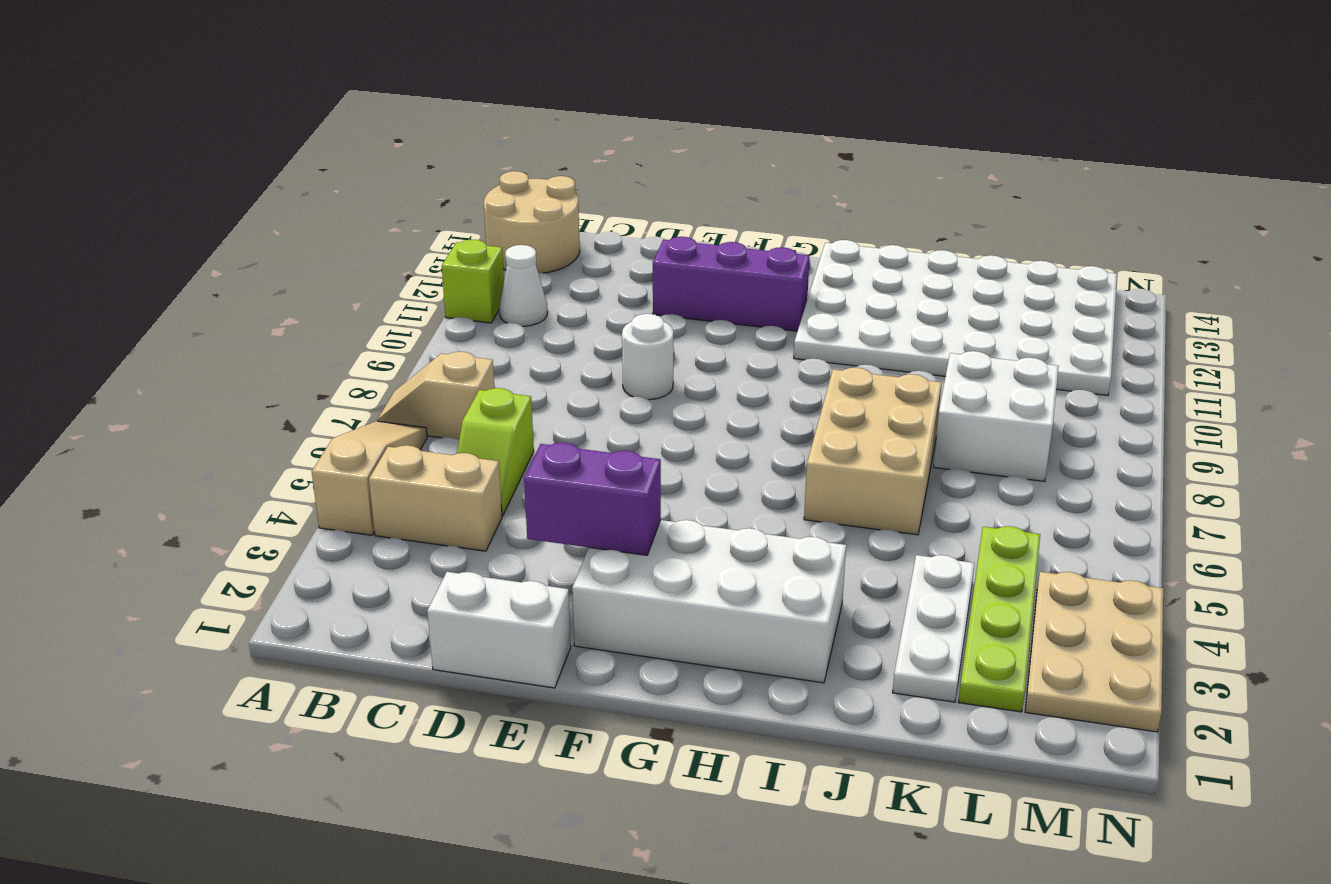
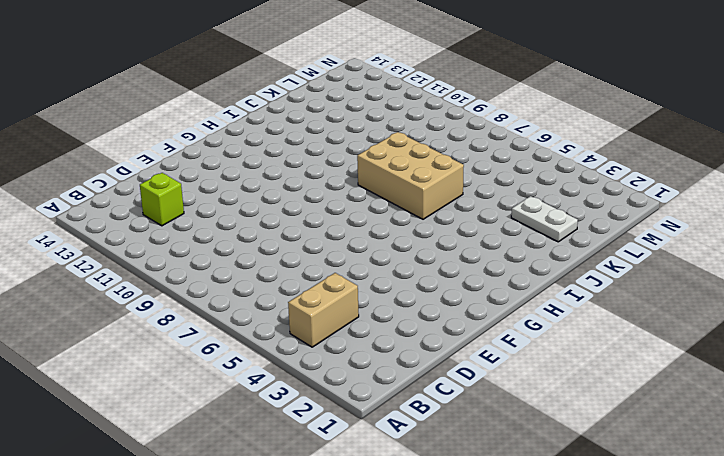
lime 1x1 brick [140,173,184,226] -> lime 1x1 brick moved to [442,240,504,323]
white 1x2 plate [511,196,578,242] -> white 1x3 plate [893,555,974,702]
none -> tan 1x3 slope [312,421,427,535]
none -> tan 1x2 slope [377,352,495,440]
none -> tan 2x2 round brick [484,171,580,273]

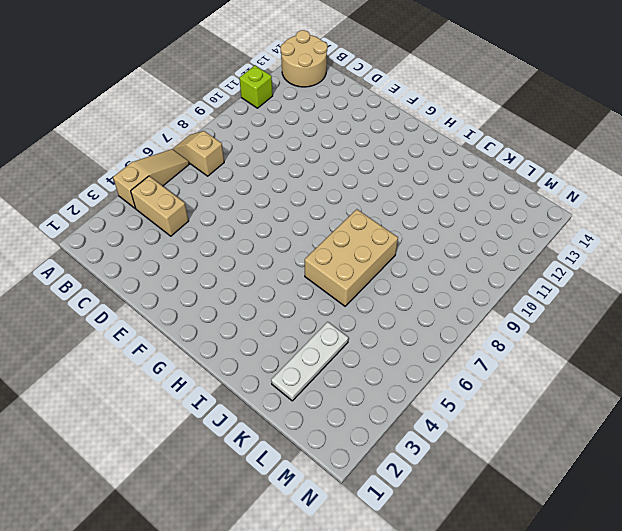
none -> white 1x1 cone [499,245,548,326]
none -> lime 1x2 slope [457,388,534,516]
none -> white 1x2 brick [427,572,571,688]

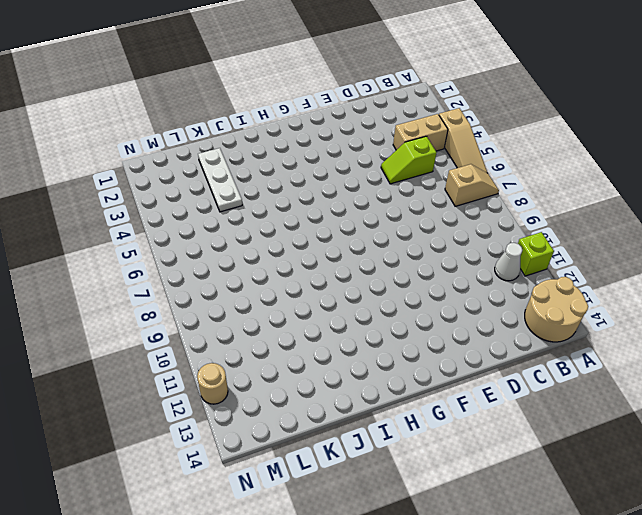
lime 1x2 slope [381,136,437,184] -> lime 1x2 slope turned to [457,388,534,516]
tan 1x1 round brick [197,363,228,404] -> none
none -> white 1x2 brick [427,572,571,688]
none -> white 1x1 round brick [622,314,673,400]
none -> purple 1x3 brick [653,237,809,331]

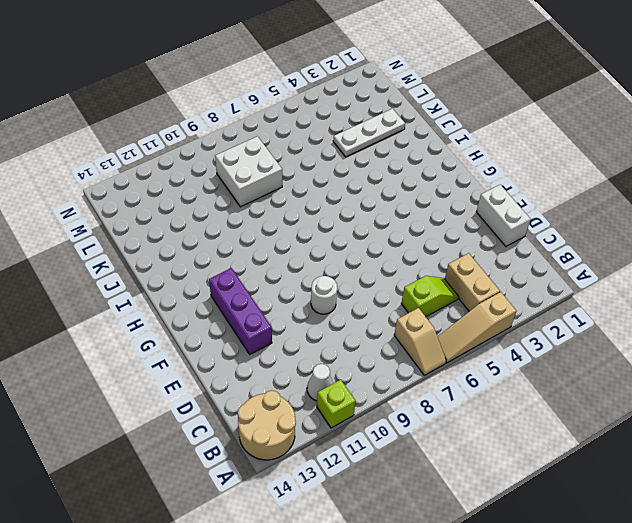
none -> white 2x4 brick [572,520,846,683]
none -> white 4x6 plate [794,240,1117,395]
none -> tan 2x3 brick [804,368,942,535]

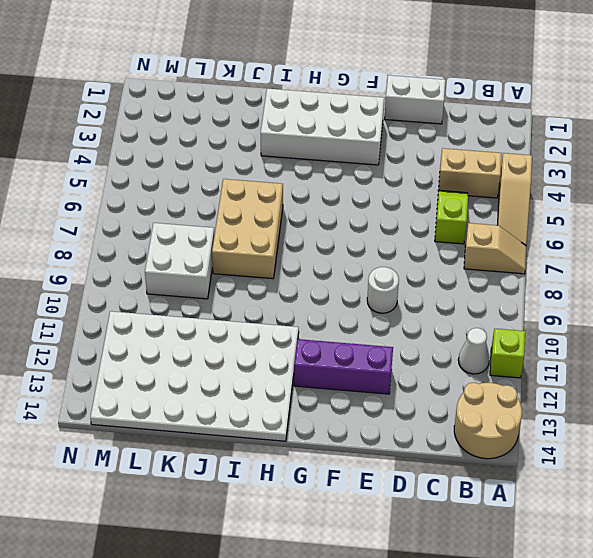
none -> white 1x3 plate [893,555,974,702]
none -> lime 1x4 plate [959,526,1040,712]
none -> tan 2x3 plate [1025,572,1163,732]

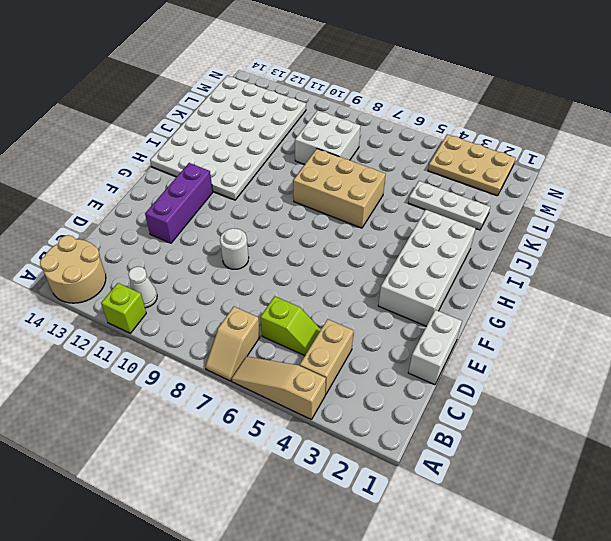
none -> lime 1x4 plate [959,526,1040,712]
none -> purple 1x2 brick [524,443,661,555]

